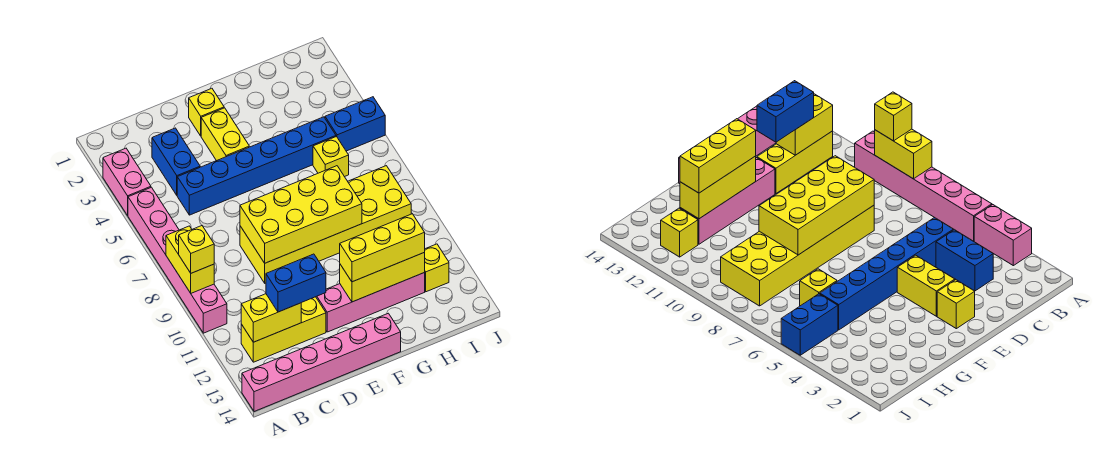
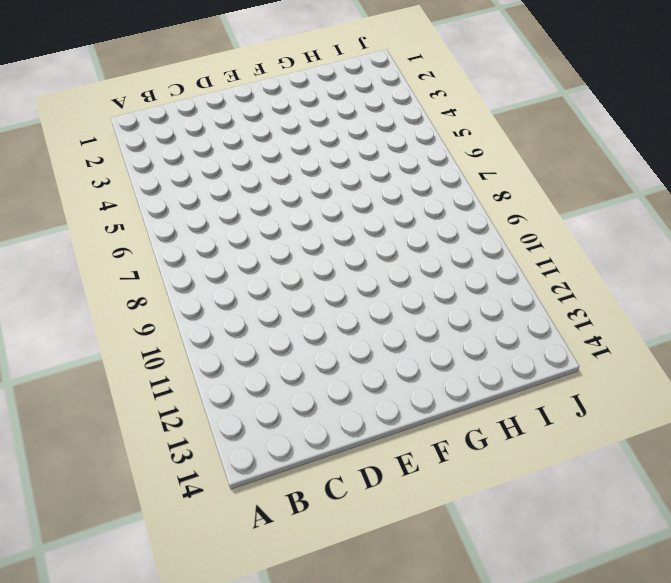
none -> pink 1x2 brick [103,148,151,215]
none -> pink 1x6 brick [128,187,227,333]
none -> pink 1x6 brick [242,313,401,412]

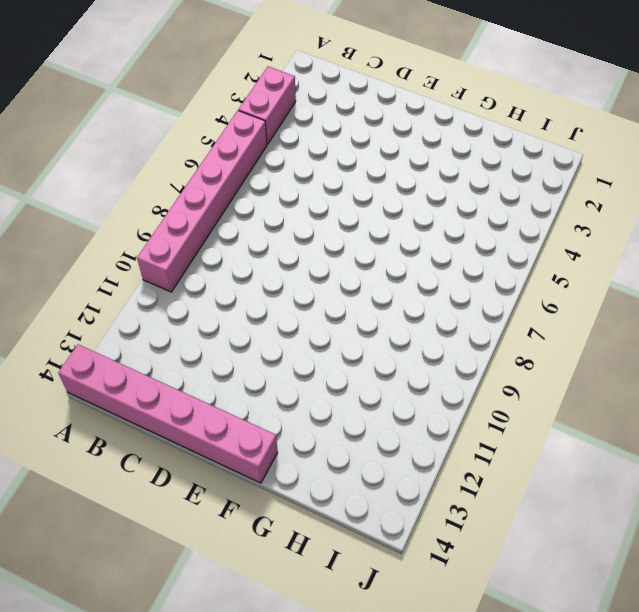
none -> yellow 1x3 brick [241,297,326,362]
none -> blue 1x2 brick [152,128,200,195]
none -> blue 1x6 brick [177,117,336,215]

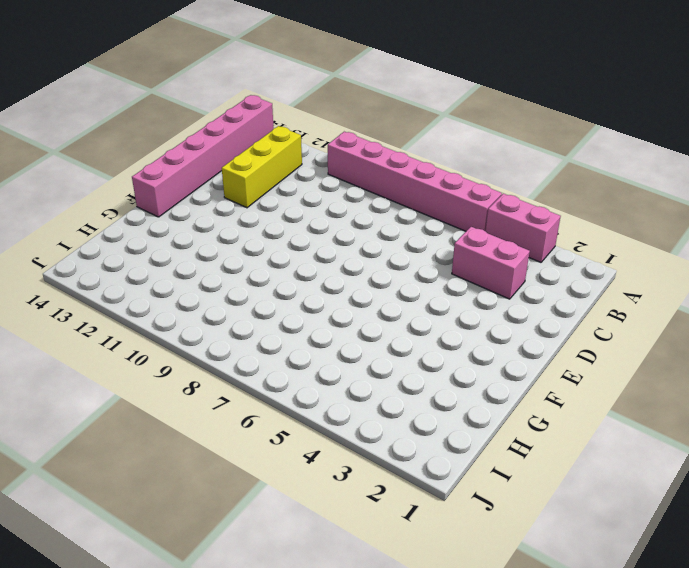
pink 1x2 brick [452,227,530,299] -> blue 1x2 brick [152,128,200,195]
none -> blue 1x6 brick [177,117,336,215]
none -> yellow 2x6 brick [240,166,411,283]
none -> yellow 1x1 brick [189,88,224,136]

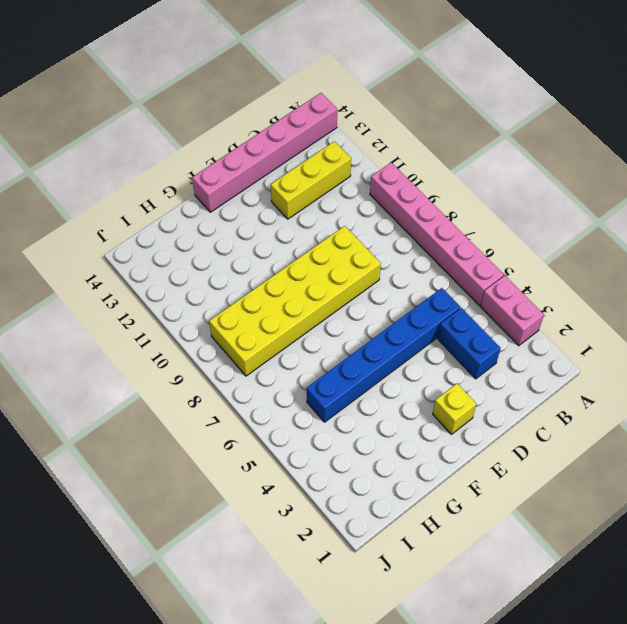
none -> yellow 1x2 brick [201,108,249,161]
none -> pink 1x4 brick [316,273,425,332]
none -> yellow 1x1 brick [313,137,349,177]

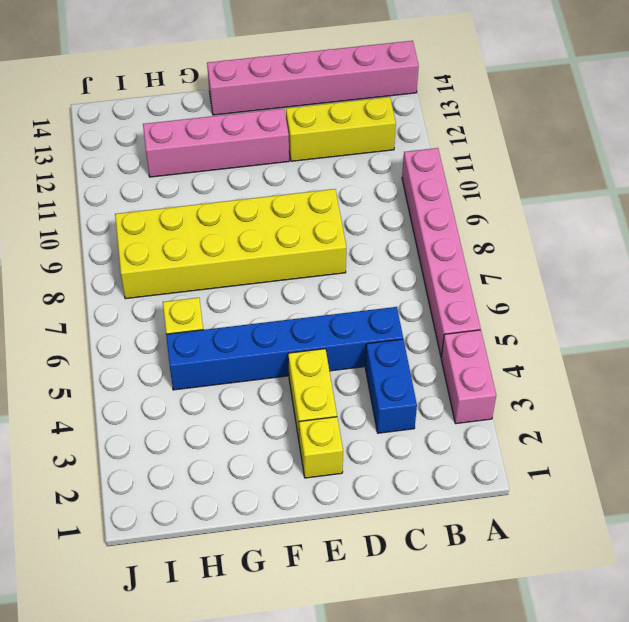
none -> blue 1x2 brick [325,97,385,151]
none -> yellow 1x1 brick [424,244,449,292]
none -> yellow 1x2 brick [166,226,214,293]

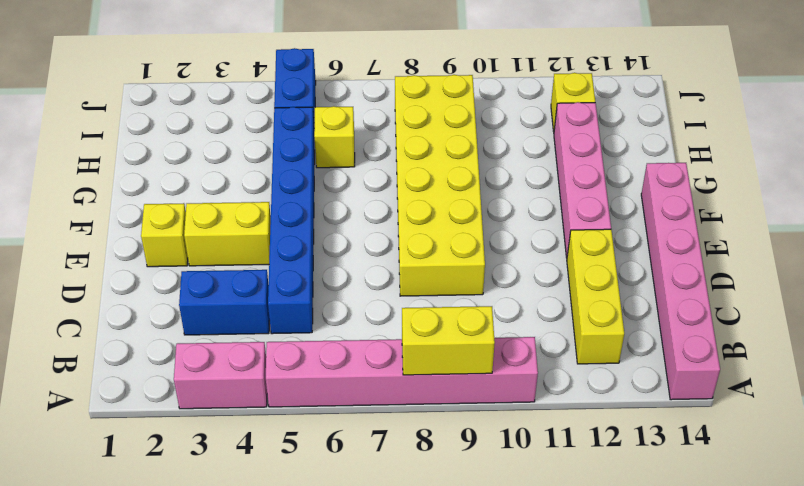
none -> yellow 1x2 brick [241,294,301,342]
none -> yellow 2x4 brick [240,166,362,263]
none -> yellow 1x3 brick [340,252,425,302]

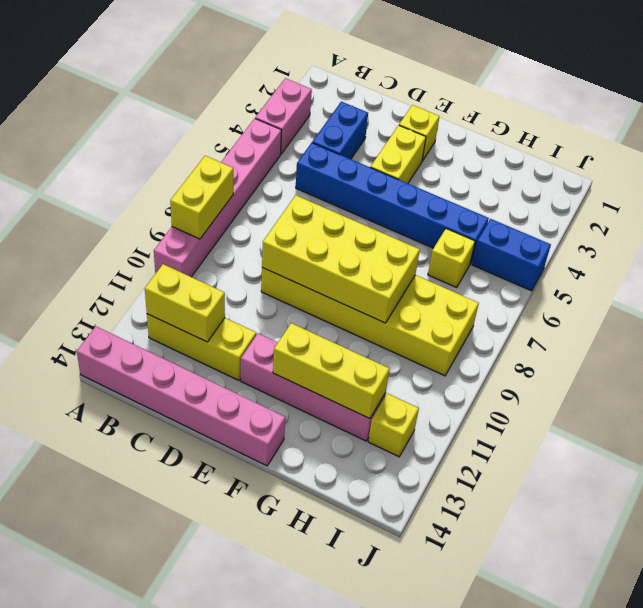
none -> yellow 1x1 brick [179,226,214,273]
none -> blue 1x2 brick [266,254,326,312]
none -> yellow 1x3 brick [340,214,425,282]

